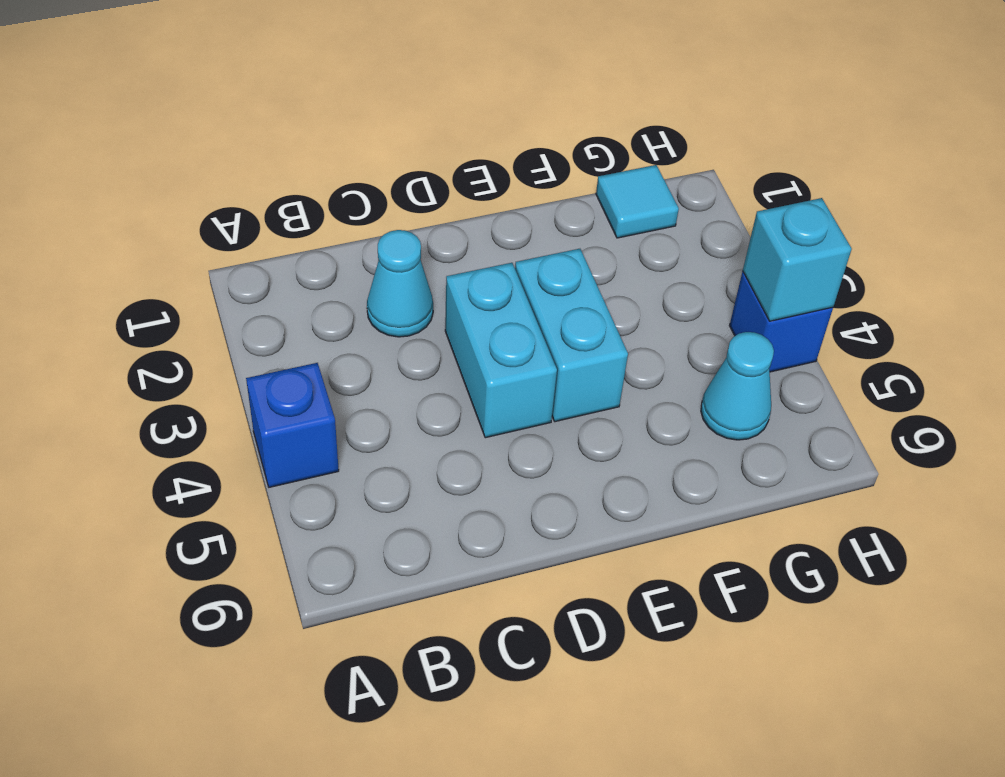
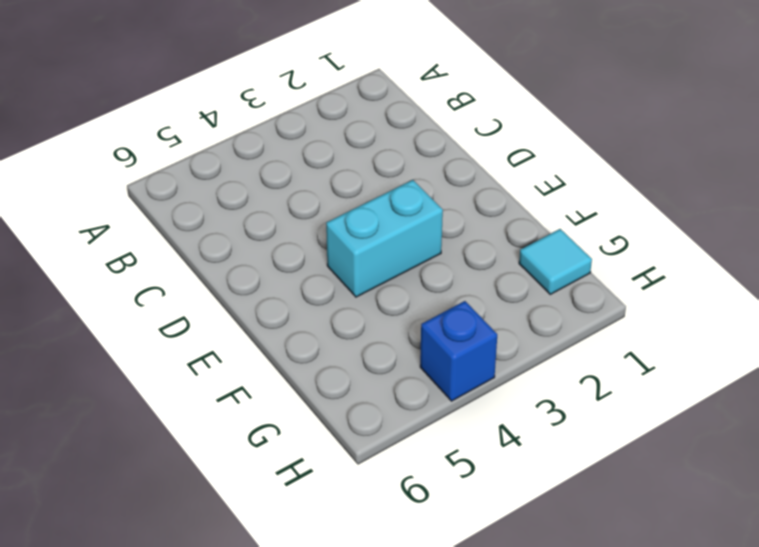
none -> blue 1x1 brick [246,363,339,487]
none -> cyan 1x1 cone [367,230,433,337]

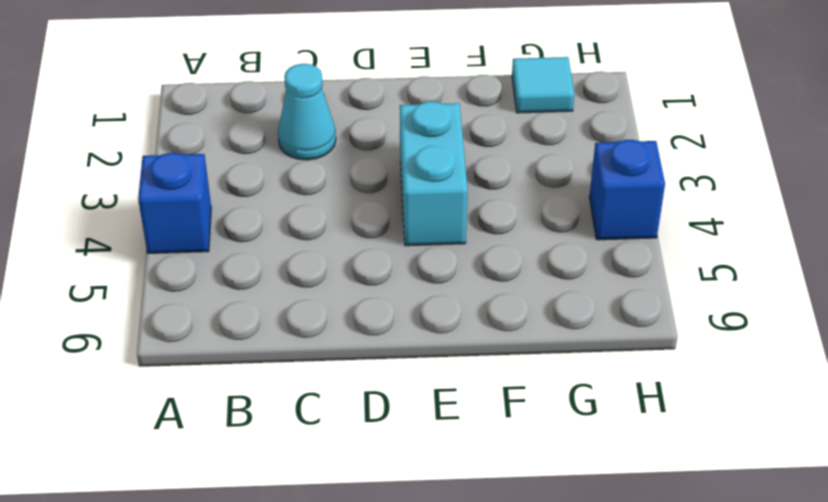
none -> cyan 1x2 brick [445,263,557,438]
none -> cyan 1x1 cone [701,332,774,440]

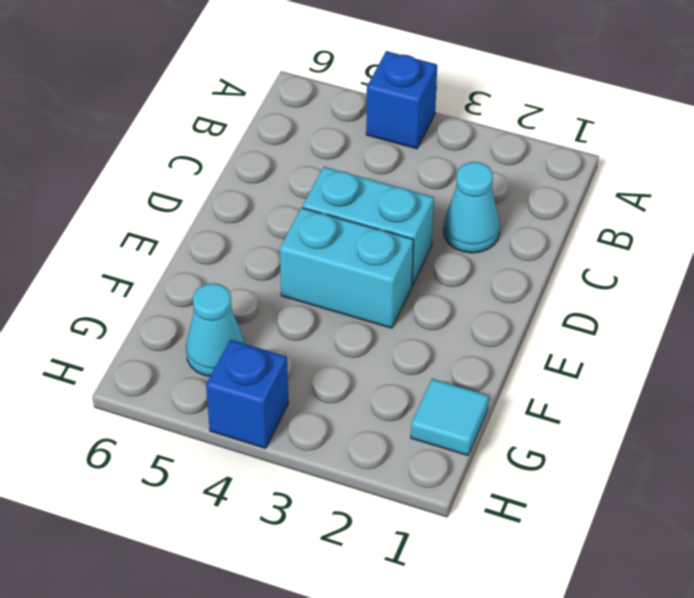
none -> cyan 1x1 brick [743,198,852,321]

